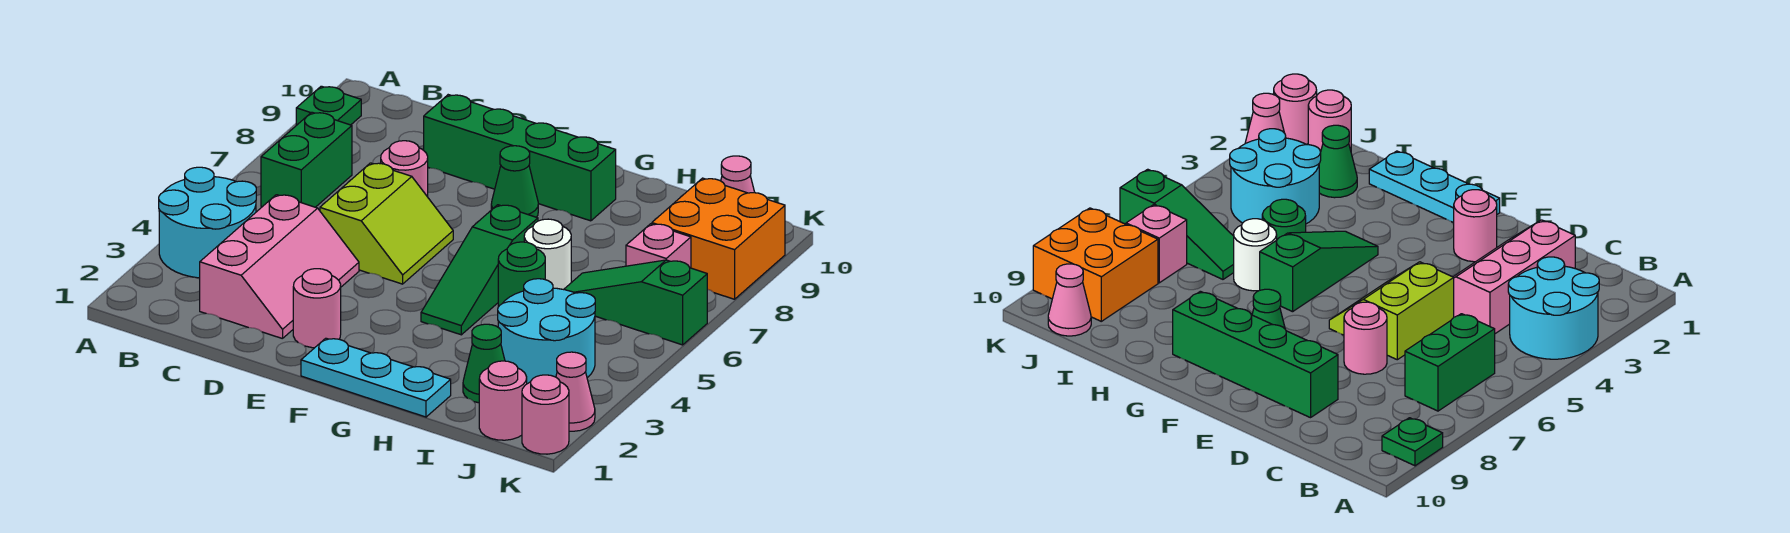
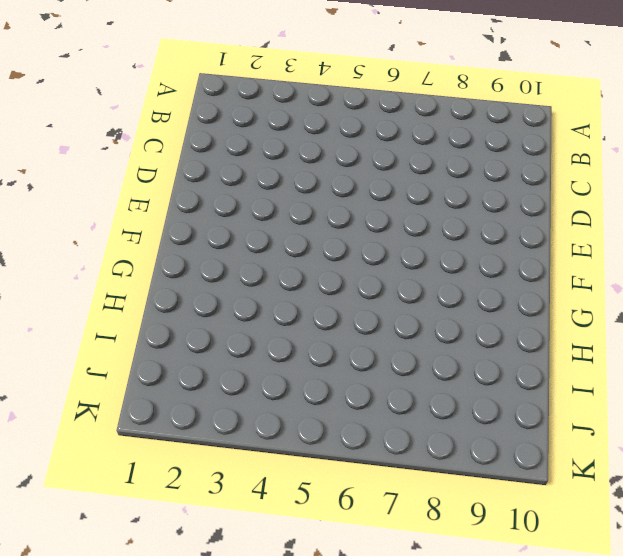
none -> cyan 2x2 round brick [159,167,256,278]
none -> green 1x1 plate [296,86,361,125]
none -> green 1x2 brick [261,112,352,207]

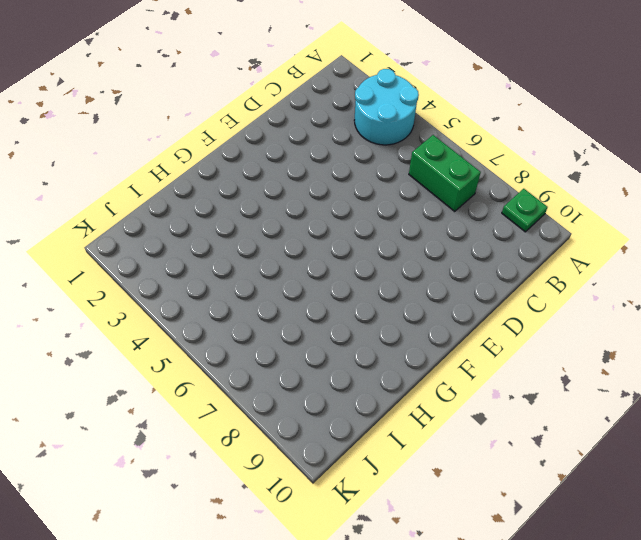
none -> pink 2x3 slope [200,195,359,339]
none -> lime 2x2 slope [320,163,453,284]
none -> pink 1x1 round brick [381,141,428,197]

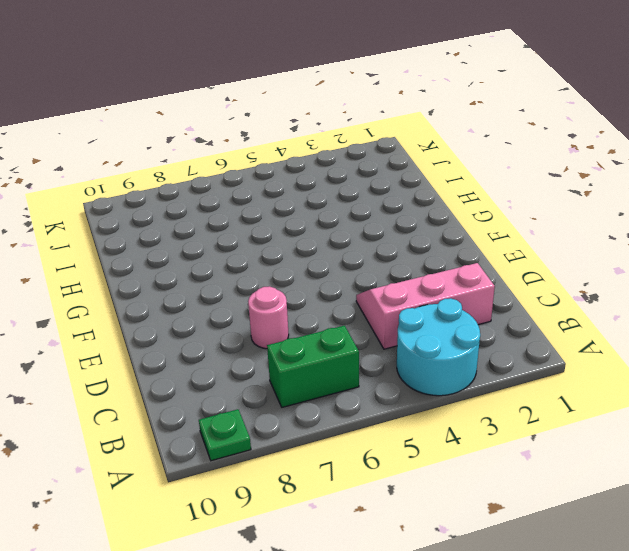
none -> lime 2x2 slope [320,163,453,284]
none -> green 1x4 brick [424,95,616,221]
none -> pink 1x1 round brick [293,269,341,348]

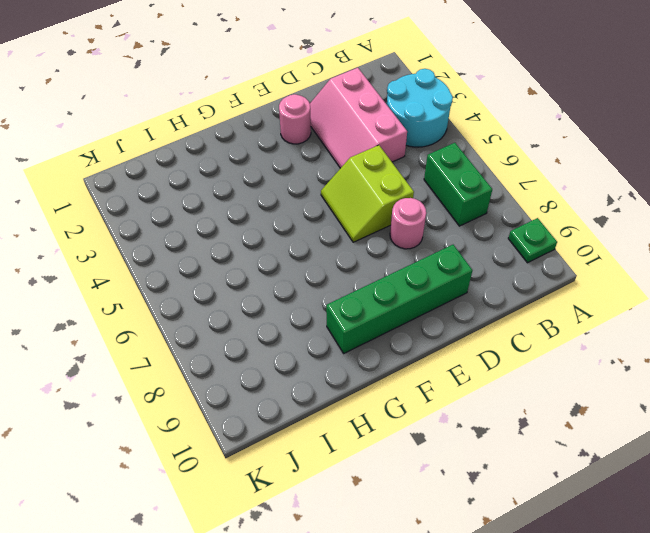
none -> cyan 1x3 plate [301,338,451,417]
none -> green 1x1 cone [491,146,538,217]
none -> green 1x3 slope [421,205,538,335]

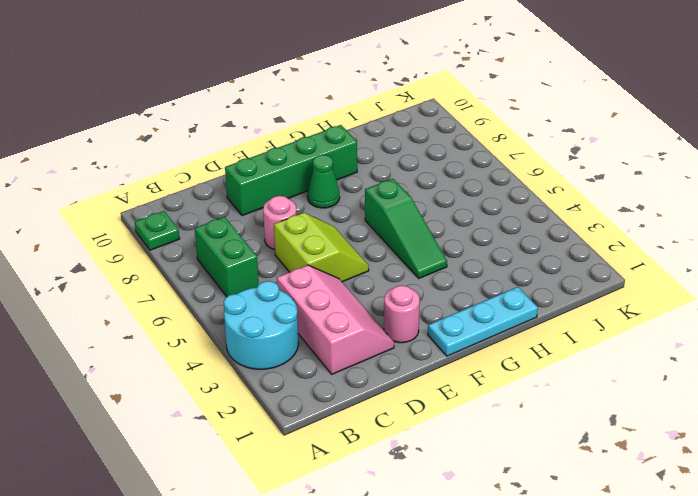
none -> green 1x1 round brick [498,242,545,307]
none -> white 1x1 round brick [524,219,571,290]
none -> green 1x1 cone [463,324,505,403]

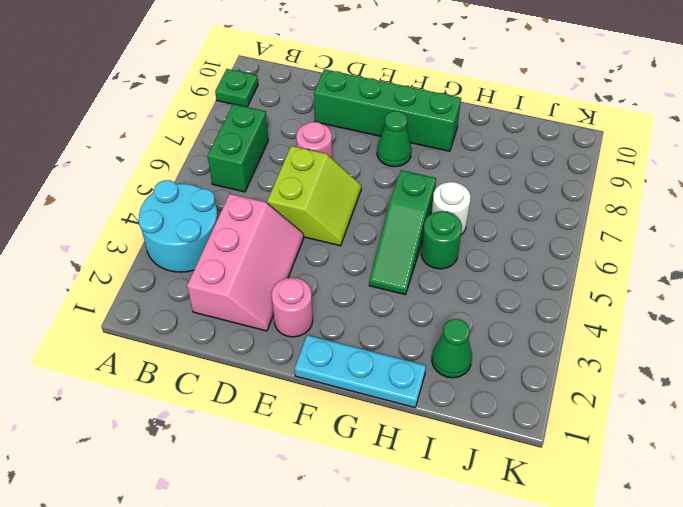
none -> cyan 2x2 round brick [498,279,595,384]
none -> green 1x3 slope [564,260,707,345]
none -> pink 1x1 round brick [479,361,527,440]

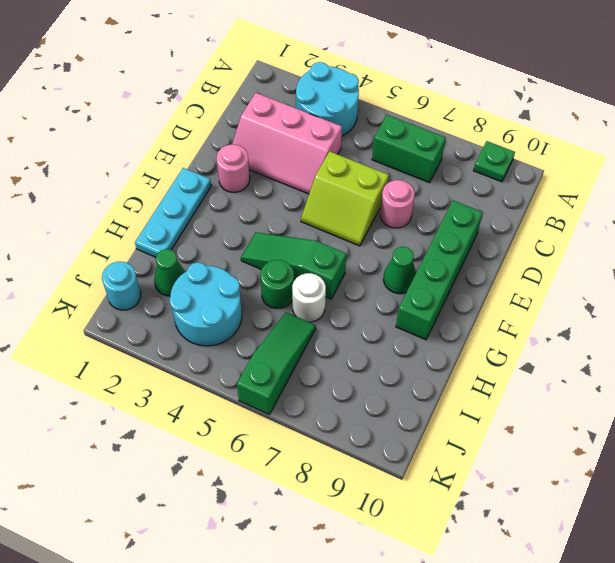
cyan 1x1 round brick [102,262,141,310] -> pink 1x1 round brick [479,361,527,440]
none -> pink 1x1 brick [626,224,691,268]
none -> orange 2x2 brick [652,178,785,299]
none -> pink 1x1 cone [721,156,755,193]

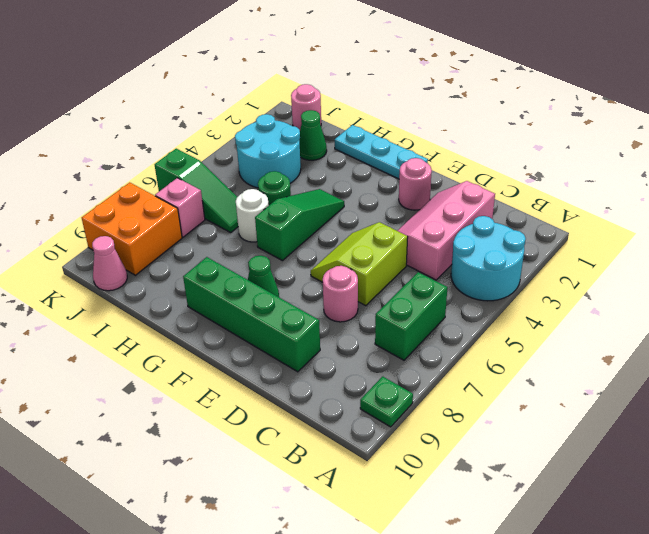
none -> pink 1x1 round brick [522,375,569,454]
none -> pink 1x1 cone [556,352,595,431]

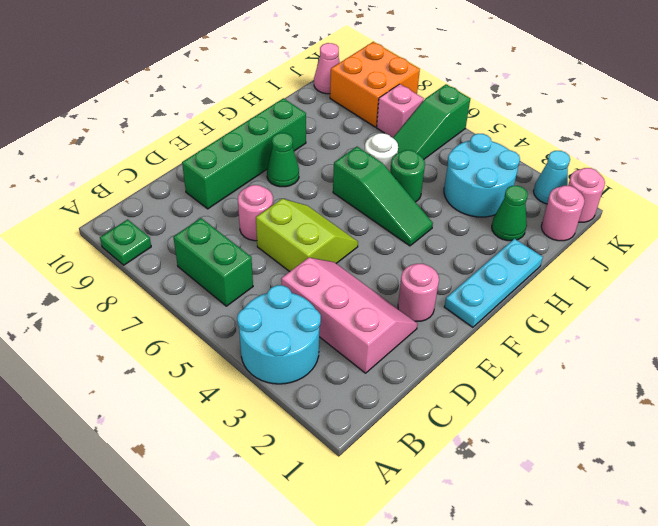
cyan 1x1 cone [534,151,570,204] -> pink 1x1 cone [556,352,595,431]

